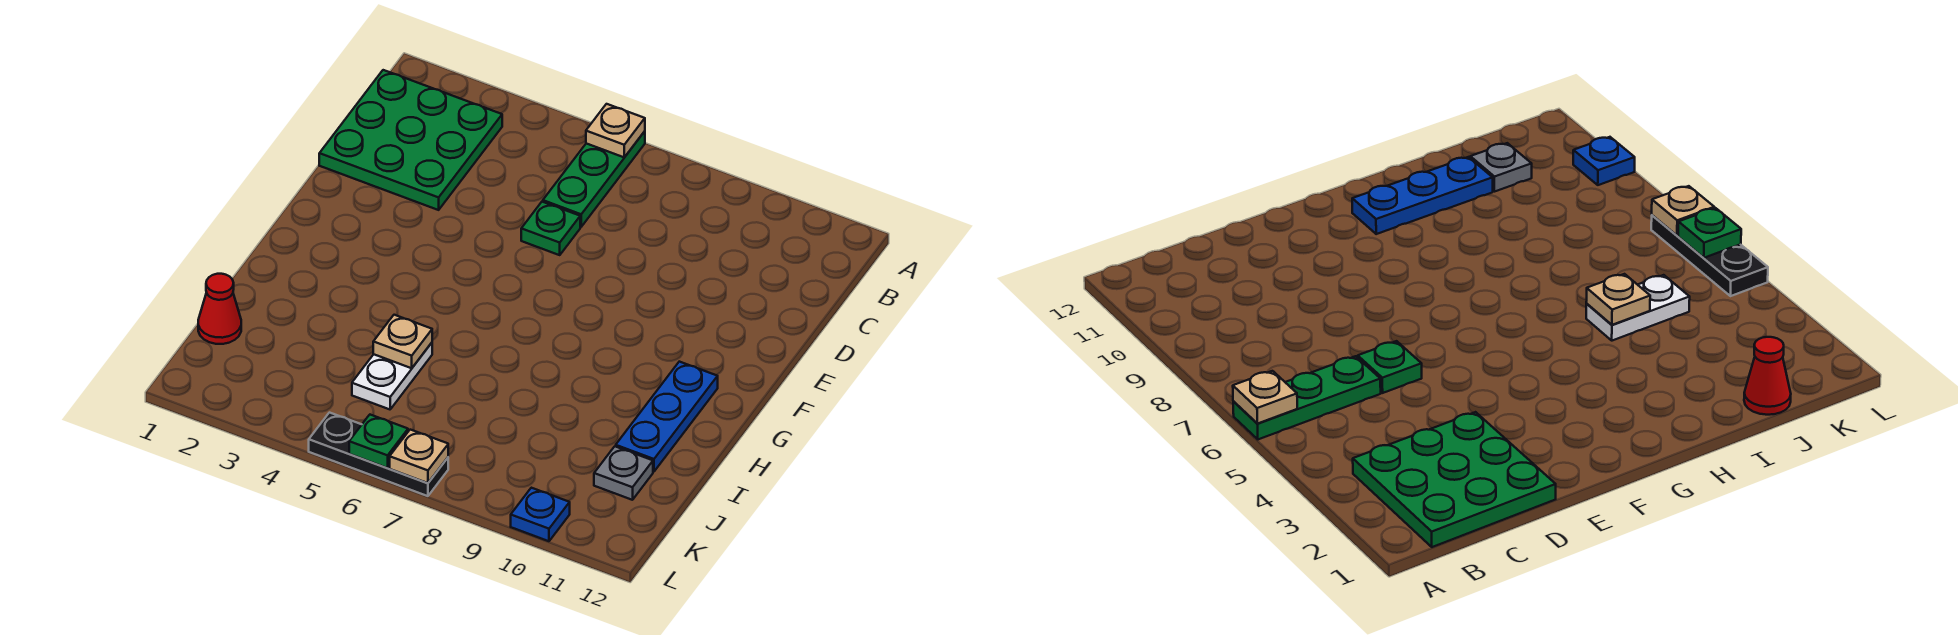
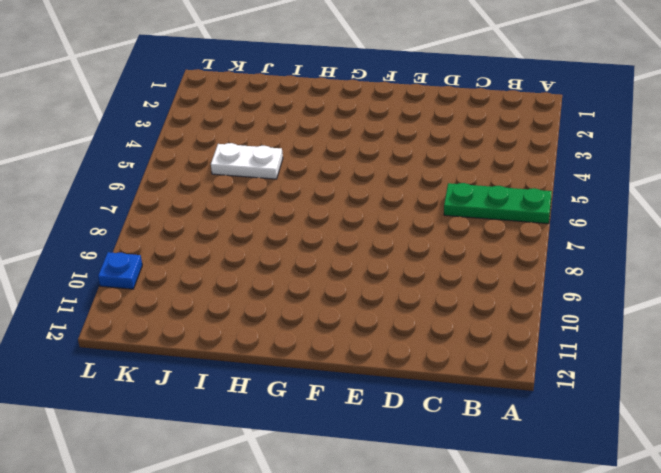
none -> green 3x3 plate [319,70,502,210]
none -> green 1x1 plate [521,202,580,255]
none -> blue 1x3 plate [616,362,718,472]

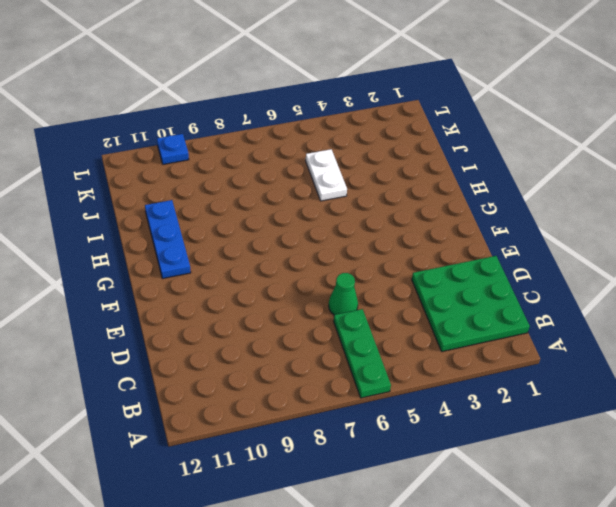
green 1x1 cone [329,273,358,315] -> green 1x1 plate [521,202,580,255]
none -> red 1x1 cone [198,274,241,344]
none -> grey 1x1 plate [594,446,653,500]
none -> black 1x3 plate [309,413,448,496]

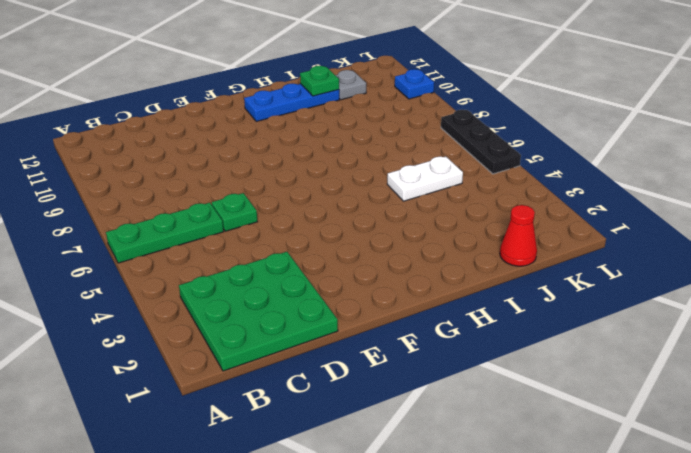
green 1x1 plate [300,66,339,96] -> green 1x1 plate moved to [349,415,408,468]
none -> tan 1x1 plate [586,104,645,157]
none -> tan 1x1 plate [373,315,432,368]
none -> tan 1x1 plate [390,430,448,483]

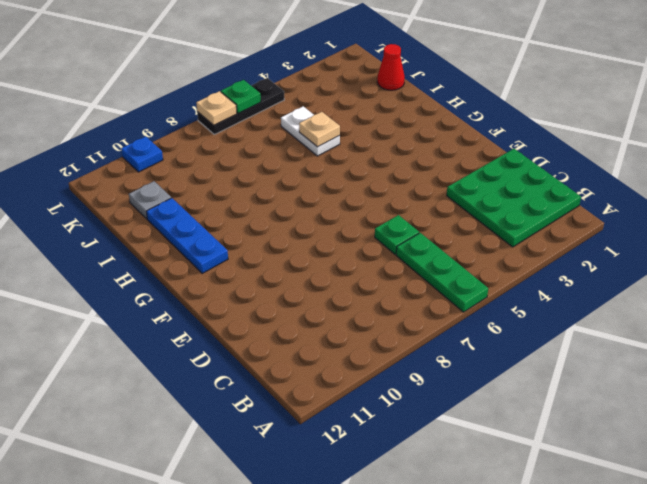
none -> tan 1x1 plate [586,104,645,157]

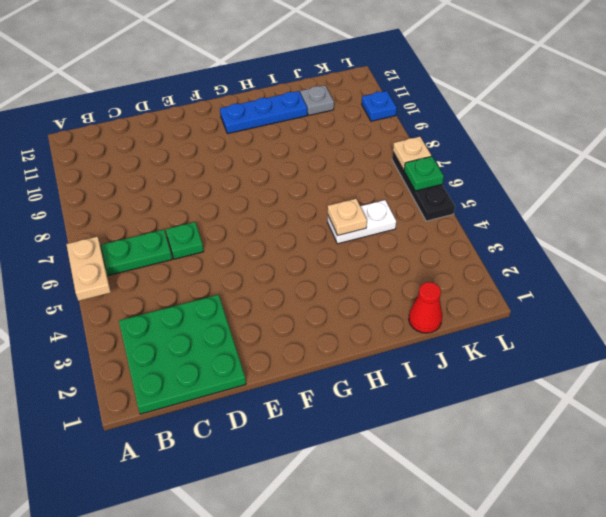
tan 1x2 plate [66,237,111,301] -> tan 1x1 plate [586,104,645,157]

